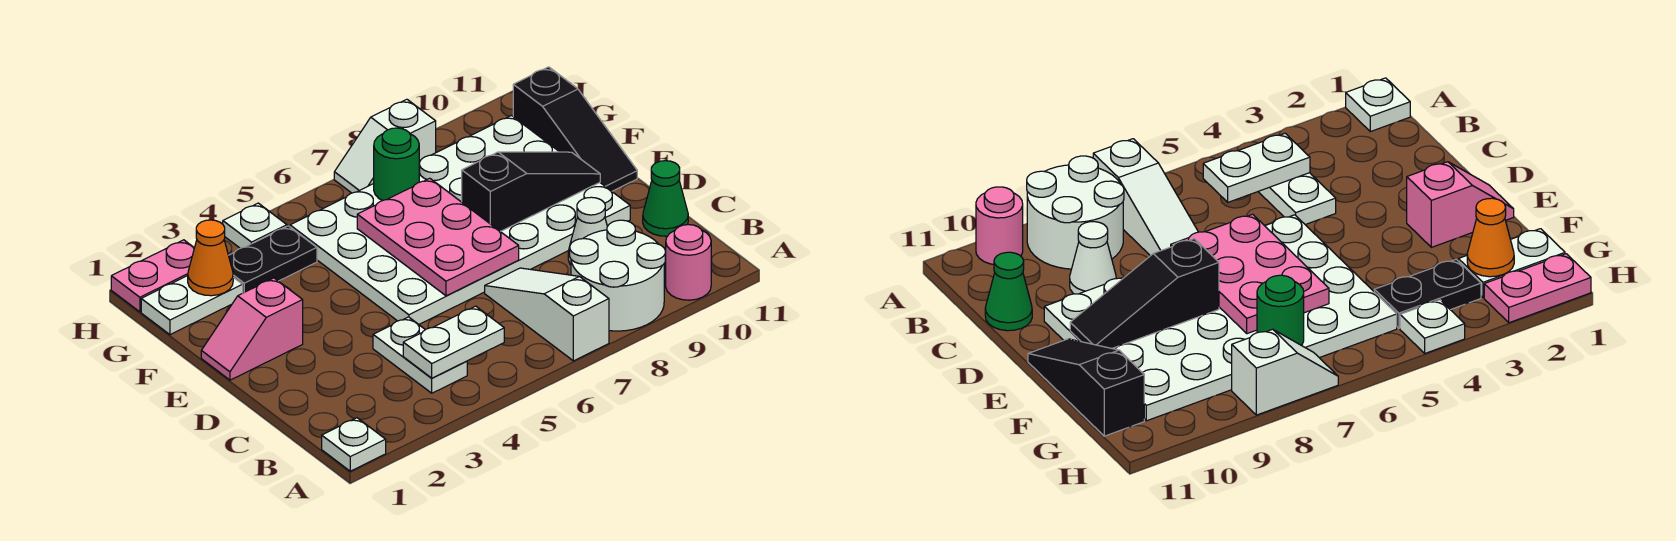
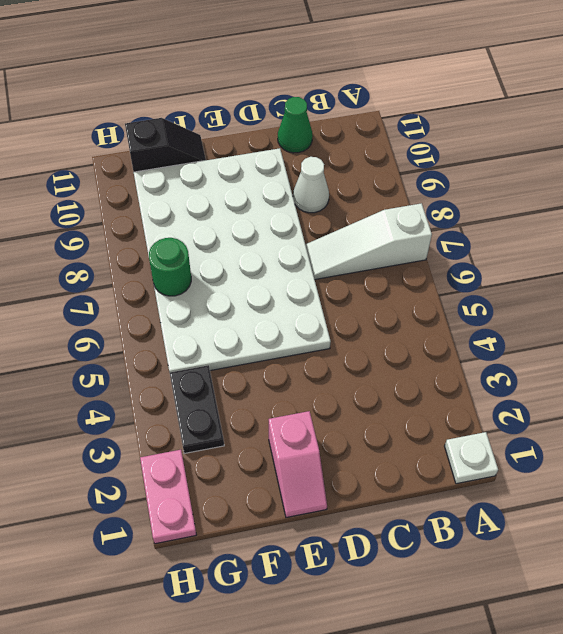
black 1x2 slope [125,118,206,172] -> black 1x3 slope [513,67,637,191]
none -> white 2x2 round brick [570,220,665,331]
none -> pink 1x1 round brick [666,225,711,300]
none -> white 1x2 plate [373,317,467,393]

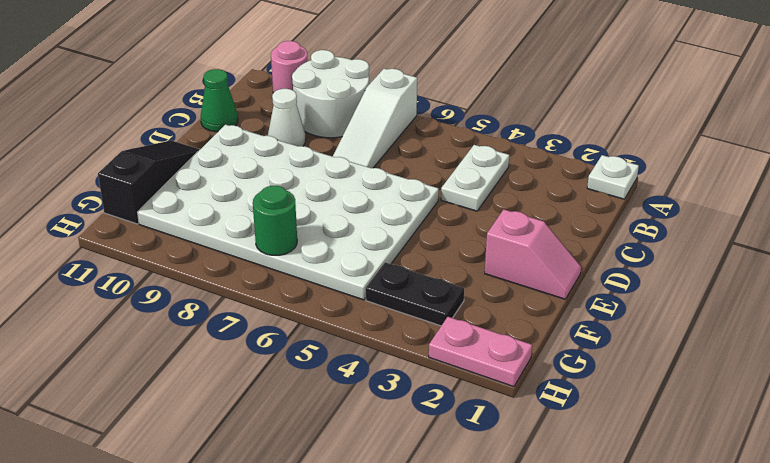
none -> white 1x2 plate [141,276,243,335]
none -> white 1x1 plate [223,203,287,248]
none -> white 1x2 slope [334,99,436,193]

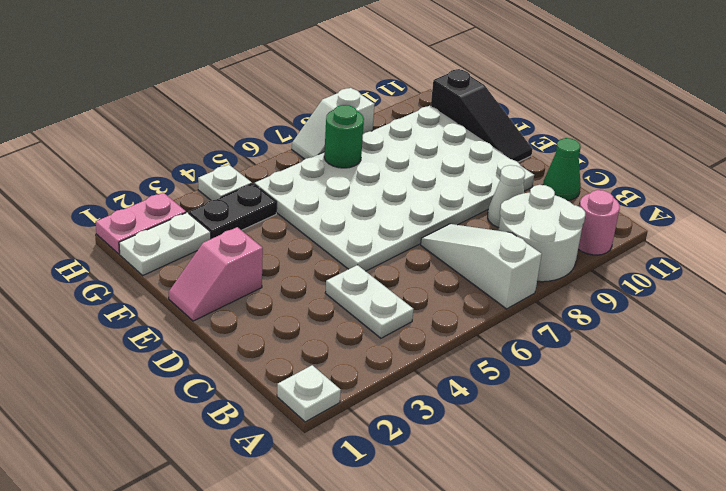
none -> white 1x2 plate [403,306,504,378]
none -> pink 2x3 plate [357,178,519,296]
none -> black 1x3 slope [462,152,600,231]

